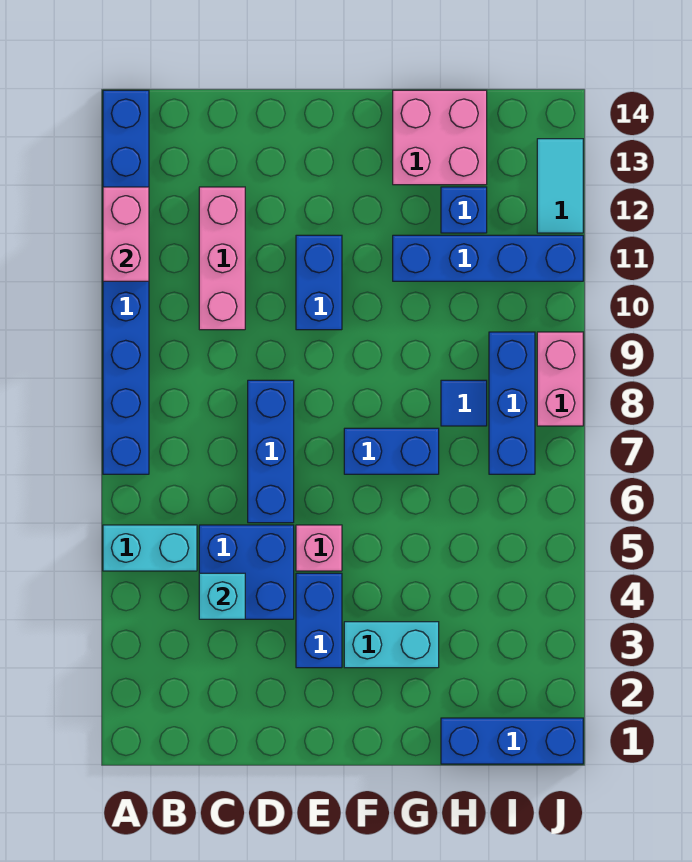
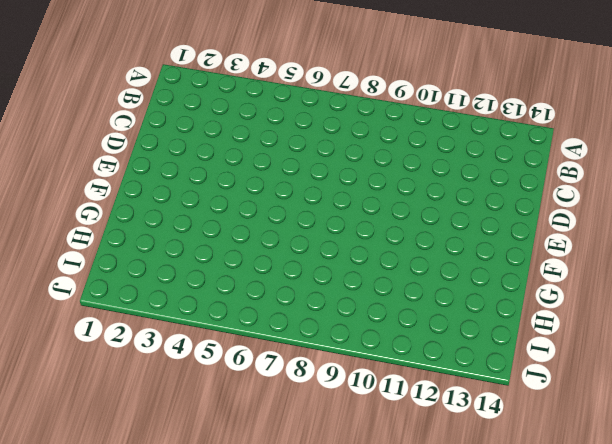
none -> cyan 1x2 brick [103,525,197,571]
none -> blue 1x8 brick [103,90,149,474]
none -> blue 2x2 brick [199,525,294,619]

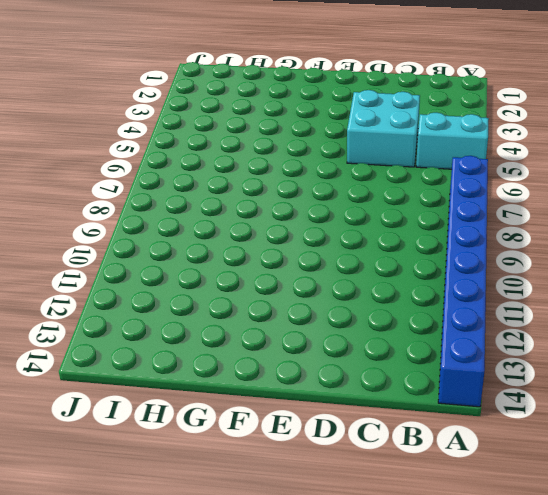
cyan 2x2 brick [347,90,420,167] -> blue 2x2 brick [199,525,294,619]
none -> pink 1x3 brick [199,187,245,330]
none -> blue 1x3 brick [248,380,294,523]
none -> blue 1x2 brick [296,573,342,668]

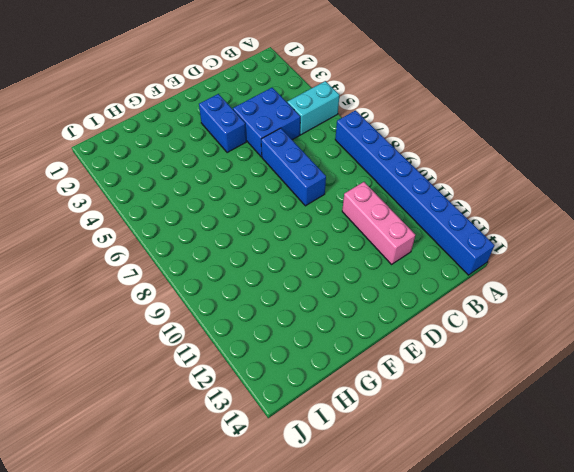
none -> pink 1x1 brick [296,525,342,571]
none -> blue 1x2 brick [296,235,342,330]
none -> cyan 1x2 brick [344,622,439,668]

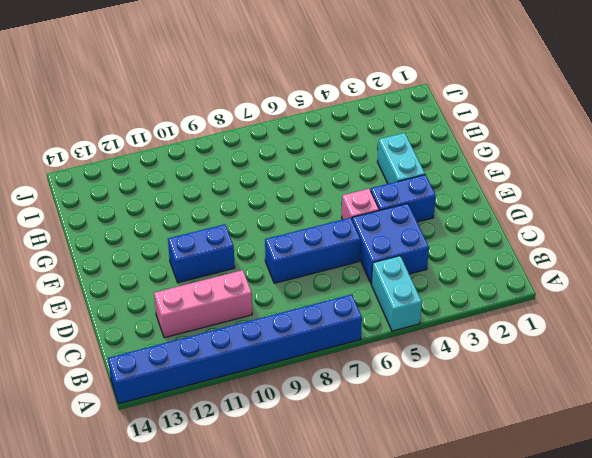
none -> blue 1x2 brick [344,428,439,474]
none -> blue 1x4 brick [393,235,583,281]
none -> pink 2x2 brick [393,90,487,185]

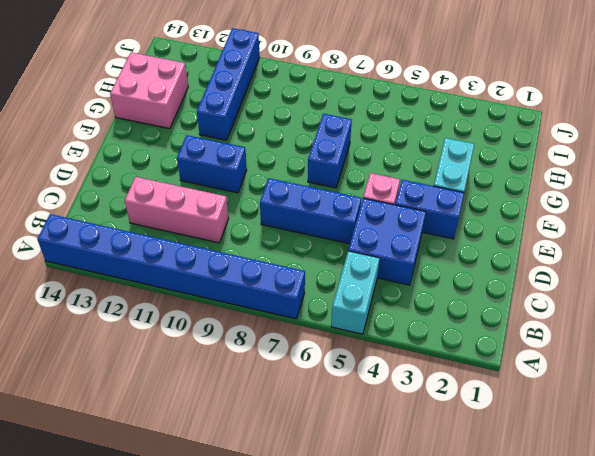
none -> blue 1x3 brick [441,718,583,764]
none -> blue 1x1 tile [441,380,487,426]
none -> blue 1x1 brick [441,187,487,233]

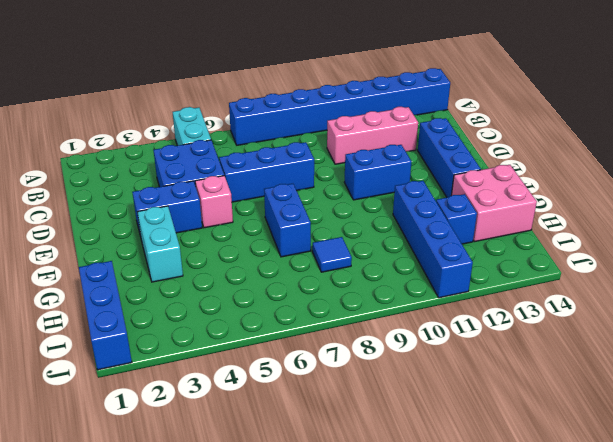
blue 1x3 brick [418,118,481,197] -> blue 1x3 brick turned to [489,332,535,474]
none -> pink 1x2 brick [537,332,583,426]
none -> cyan 1x2 tile [537,139,583,233]
none -> pink 1x2 brick [103,187,149,281]

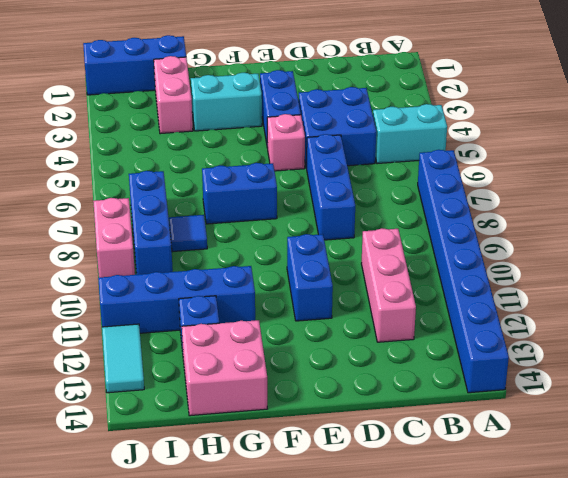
pink 1x2 brick [154,56,193,134] -> pink 1x2 brick moved to [103,187,149,281]
none -> cyan 1x1 brick [199,573,245,619]

